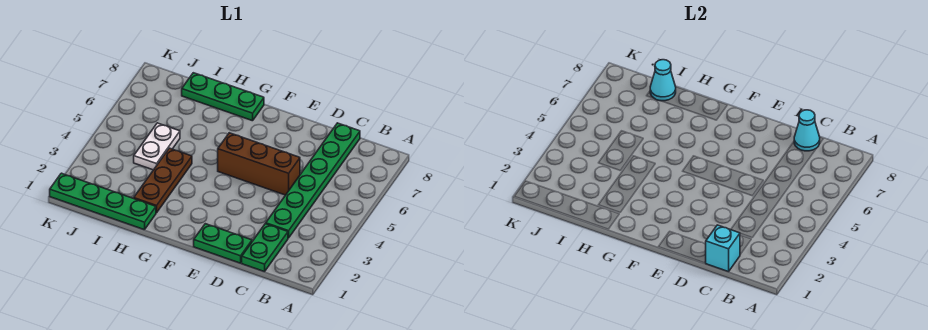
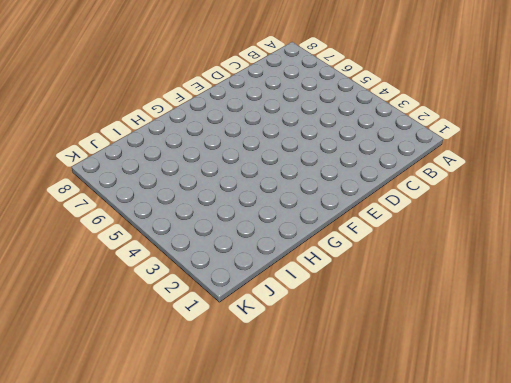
none -> green 1x2 plate [242,224,288,272]
none -> green 1x6 plate [266,123,360,238]

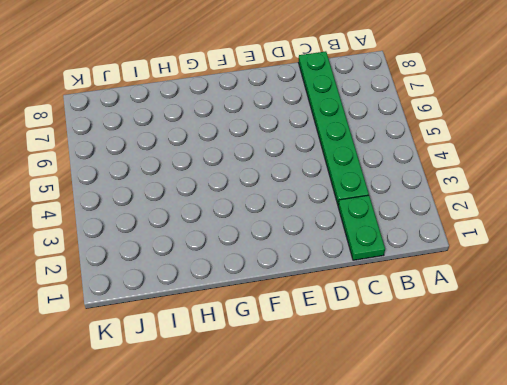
none -> green 1x2 plate [194,224,252,263]
none -> brown 1x3 brick [218,133,300,195]

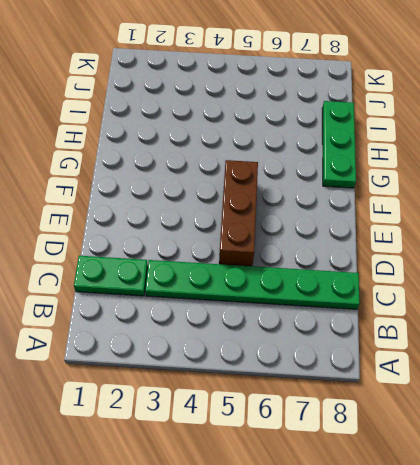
none -> green 1x2 plate [194,224,252,263]
none -> green 1x4 plate [50,173,156,230]

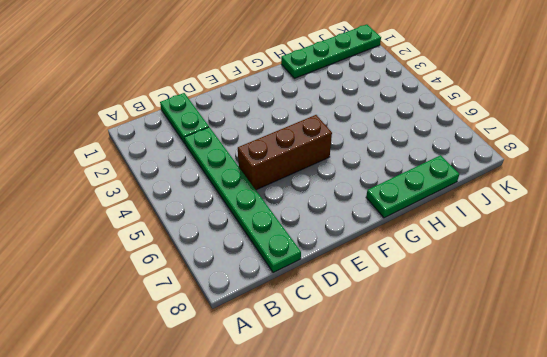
none -> green 1x2 plate [194,224,252,263]
none -> brown 1x3 plate [134,148,192,213]

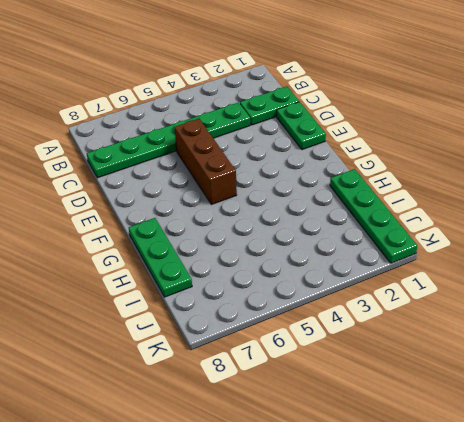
none -> brown 1x3 plate [134,148,192,213]
none -> white 1x2 plate [134,123,180,170]

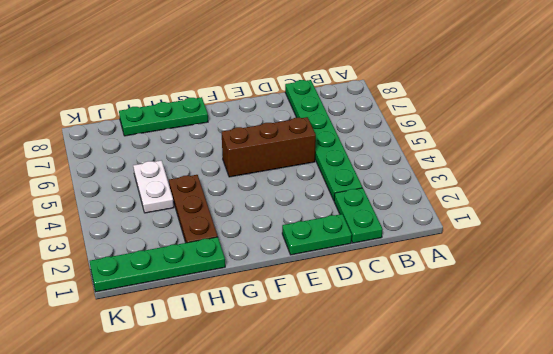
none -> cyan 1x1 brick [705,225,740,272]
none -> cyan 1x1 cone [794,110,820,151]

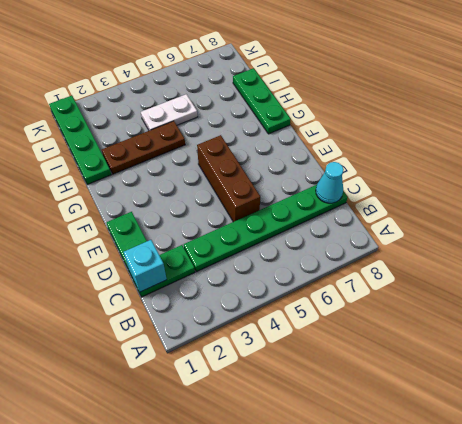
none -> cyan 1x1 cone [650,60,676,101]

